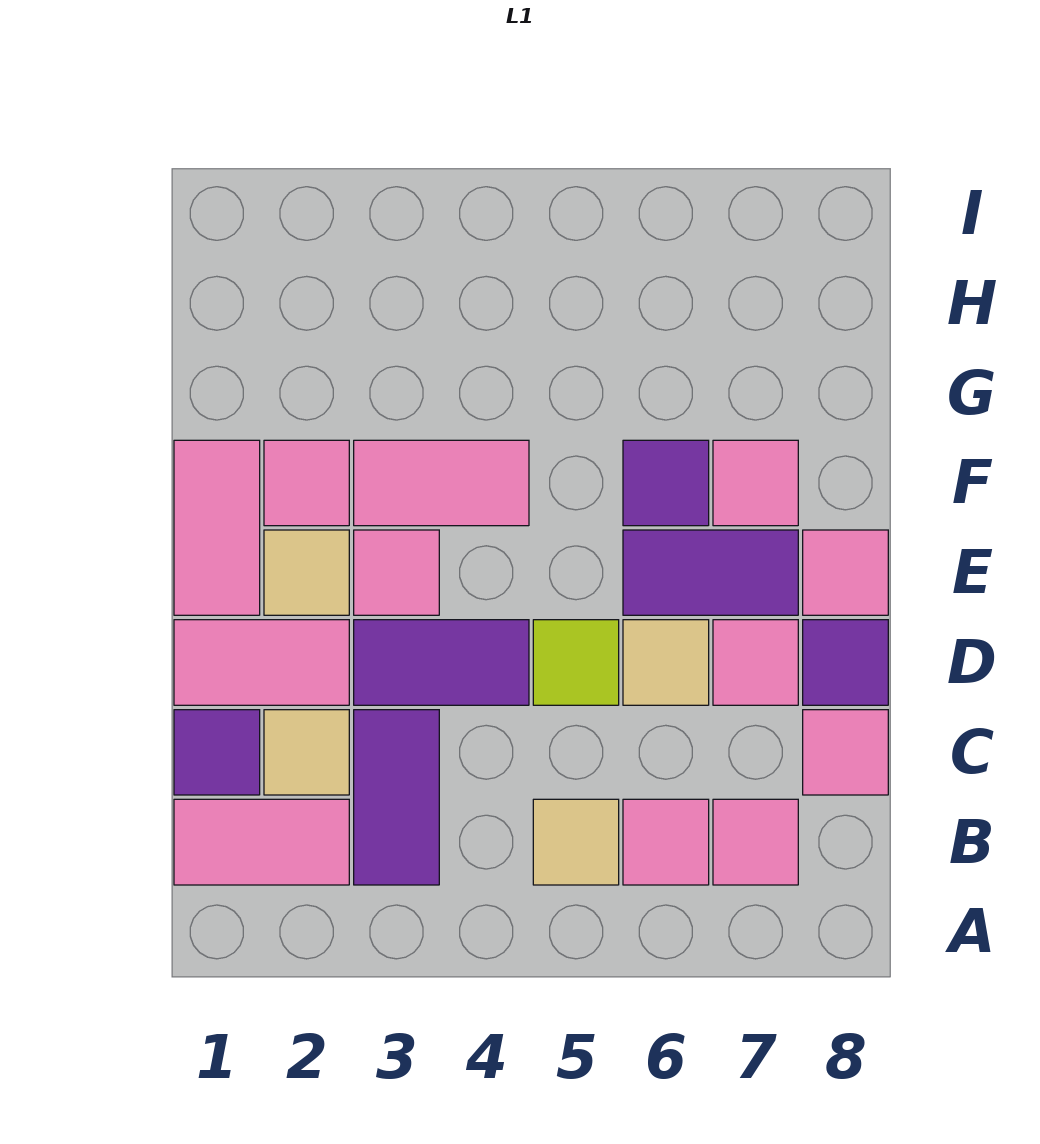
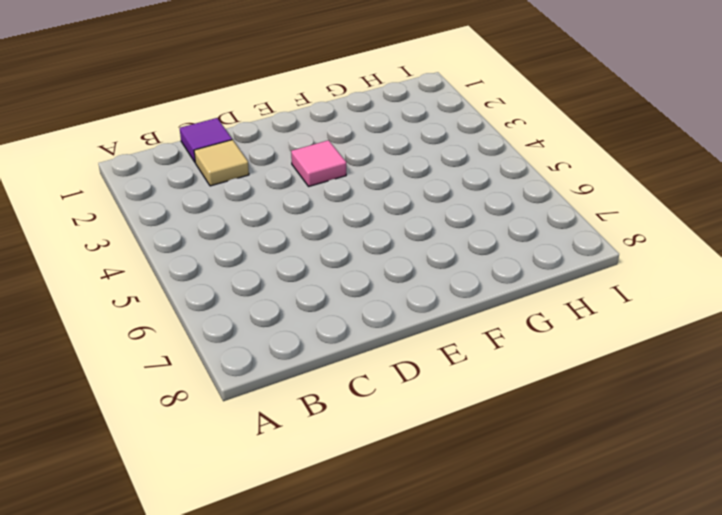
none -> pink 1x2 tile [174,799,349,885]
none -> purple 1x2 tile [354,710,439,885]
none -> tan 1x1 tile [533,799,619,885]

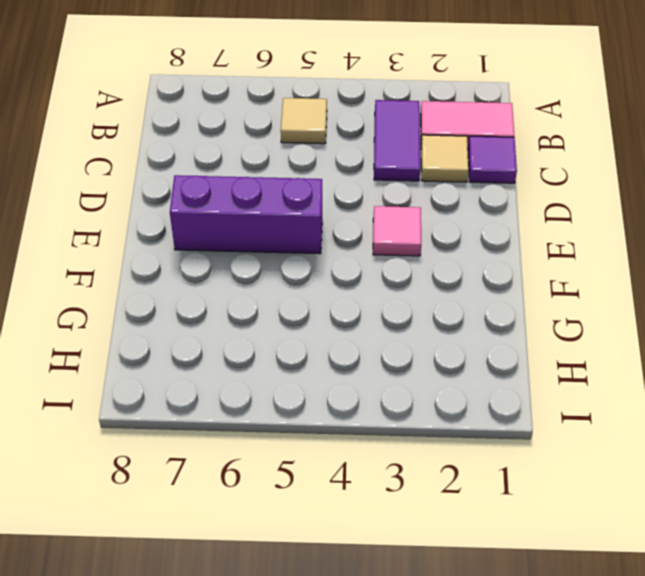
purple 1x3 brick [170,175,322,254] -> purple 1x2 tile [623,530,798,615]
none -> pink 1x1 tile [623,799,709,885]
none -> pink 1x1 tile [713,799,798,885]
none -> pink 1x1 tile [803,710,888,795]

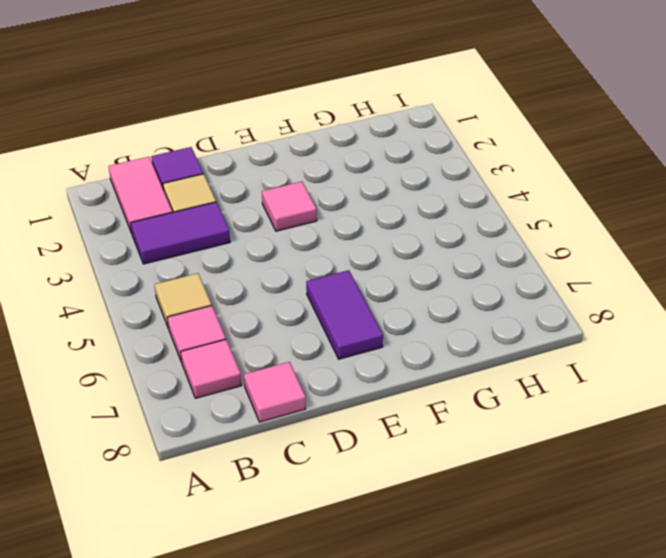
none -> pink 1x2 tile [174,620,349,705]
none -> purple 1x2 tile [354,620,529,705]
none -> lime 1x1 tile [533,620,619,705]

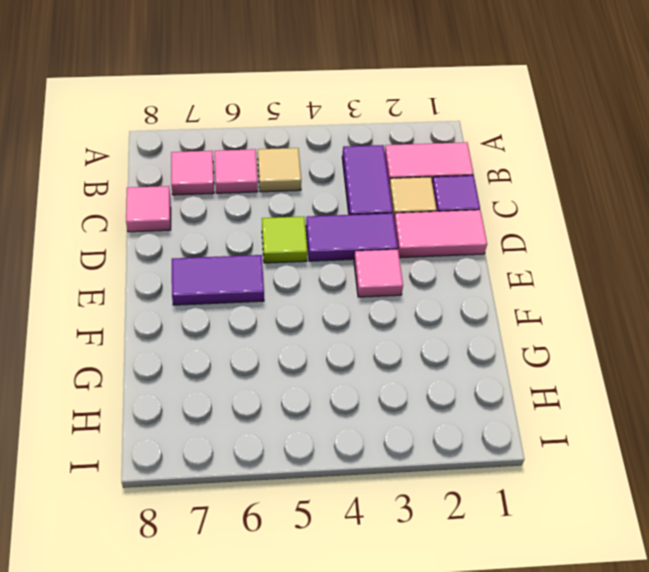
none -> tan 1x1 tile [623,620,709,705]
none -> pink 1x1 tile [713,620,798,705]
none -> purple 1x1 tile [803,620,888,705]

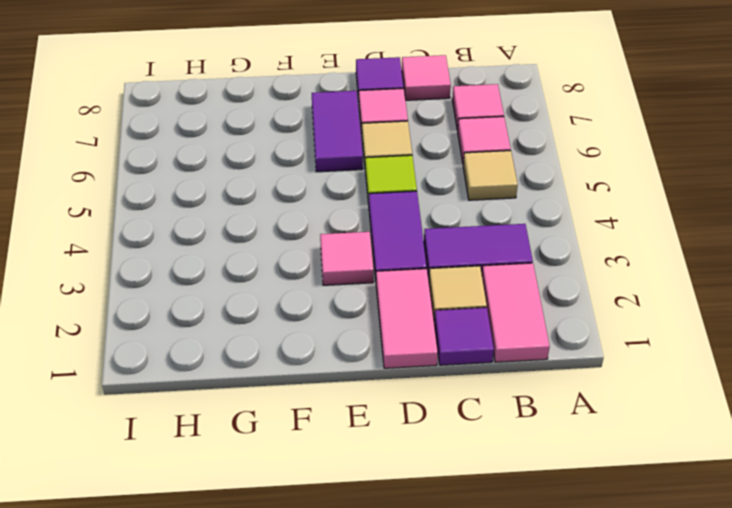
none -> pink 1x2 tile [174,440,260,615]
none -> tan 1x1 tile [264,530,349,615]
none -> pink 1x1 tile [803,530,888,615]

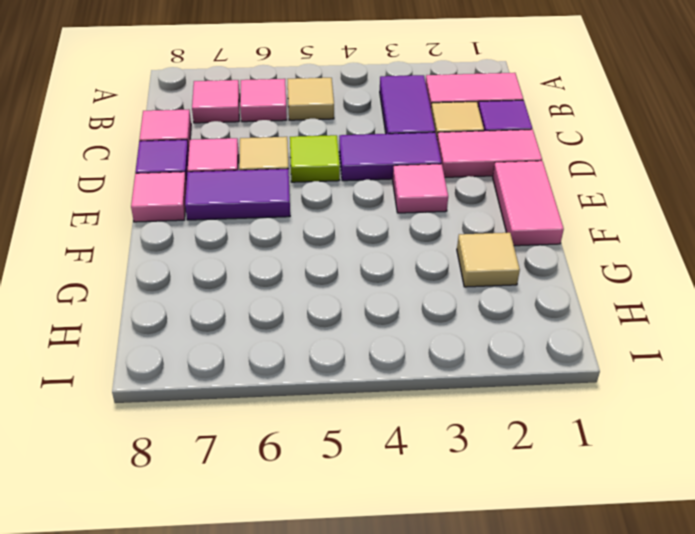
tan 1x1 tile [457,233,520,287] -> tan 1x1 tile moved to [264,530,349,615]
none -> pink 1x1 tile [264,440,349,526]
none -> pink 1x2 tile [354,440,529,526]
none -> purple 1x1 tile [623,440,709,526]

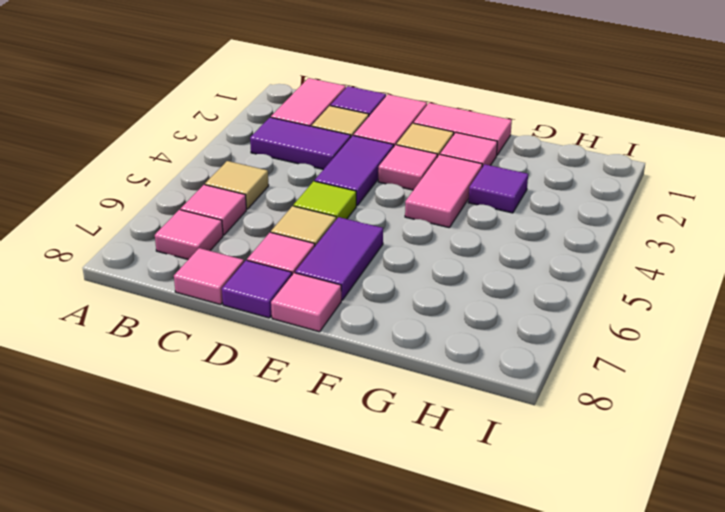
purple 1x1 tile [468,164,528,213] -> purple 1x1 tile moved to [623,440,709,526]
none -> pink 1x1 tile [713,440,798,526]

